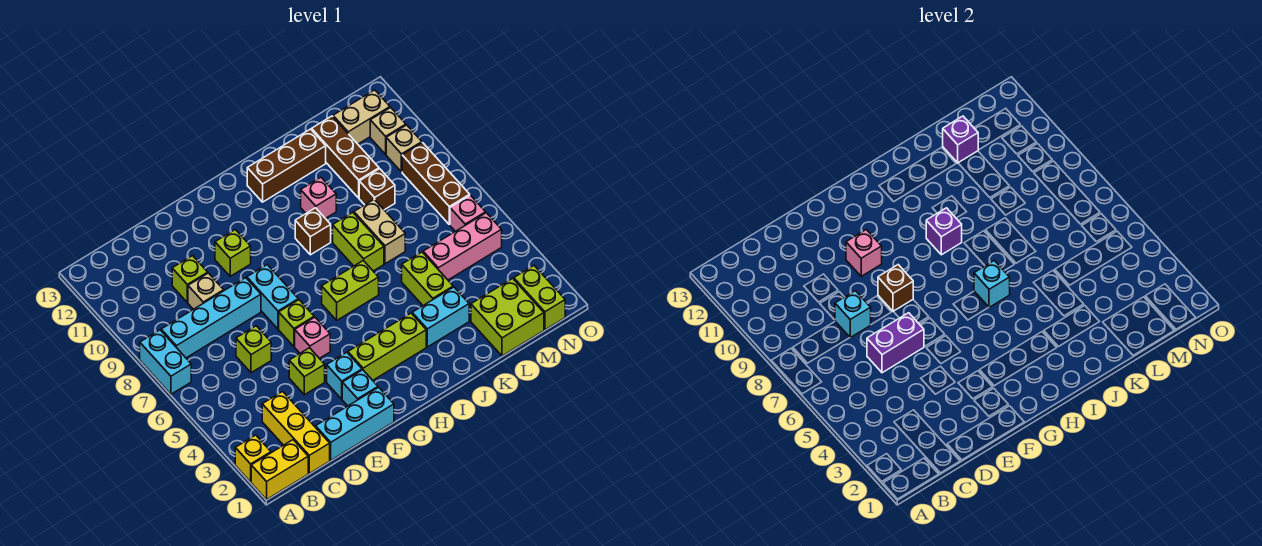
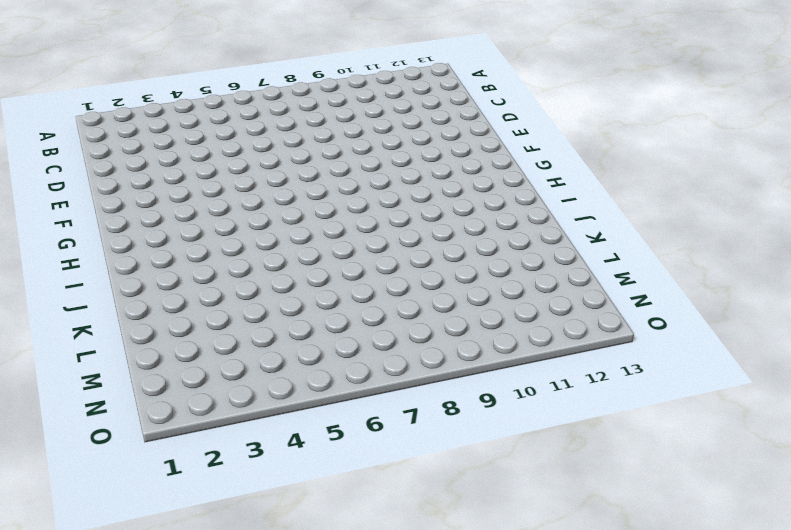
none -> yellow 1x2 brick [251,440,308,499]
none -> yellow 1x1 brick [235,435,271,482]
none -> cyan 1x2 brick [140,330,191,394]
none -> cyan 1x4 brick [161,278,261,358]

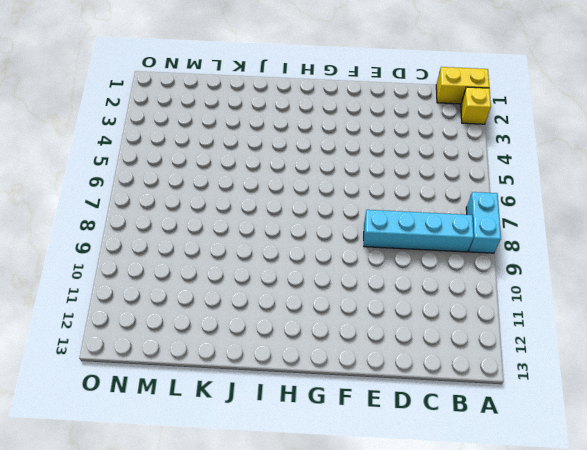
none -> yellow 1x3 brick [262,391,330,473]
none -> cyan 1x3 brick [316,387,394,460]
none -> lime 1x1 brick [236,326,271,373]
none -> tan 1x1 brick [188,273,224,309]

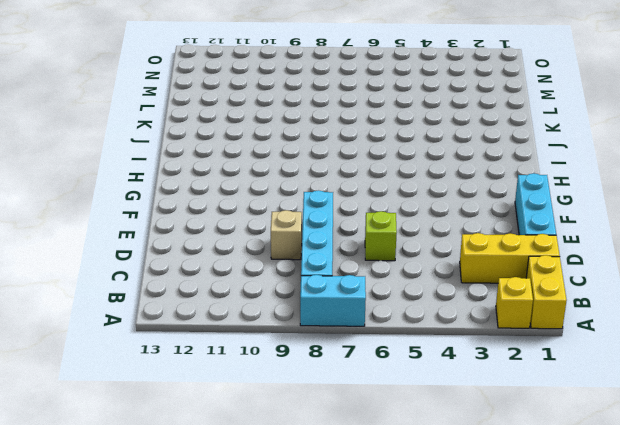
none -> lime 1x1 brick [172,256,208,302]
none -> lime 1x1 brick [289,348,325,395]
none -> cyan 1x1 brick [342,370,378,406]
none -> cyan 1x1 brick [327,352,362,399]

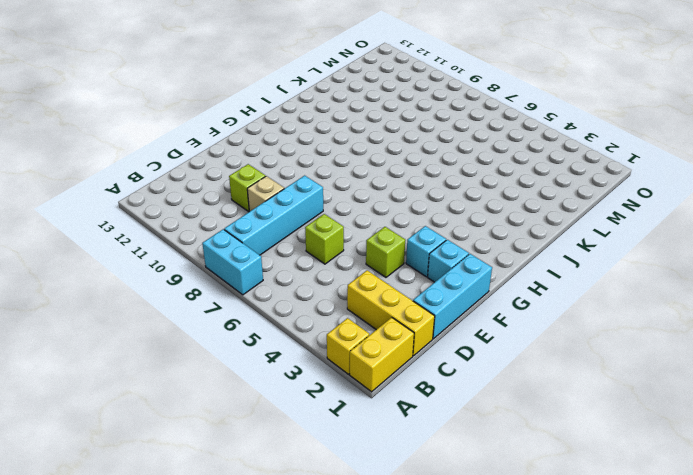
none -> pink 1x1 brick [295,317,330,358]
none -> lime 1x1 brick [279,300,314,346]
none -> cyan 1x2 brick [247,265,298,329]
none -> lime 1x1 brick [215,229,251,276]

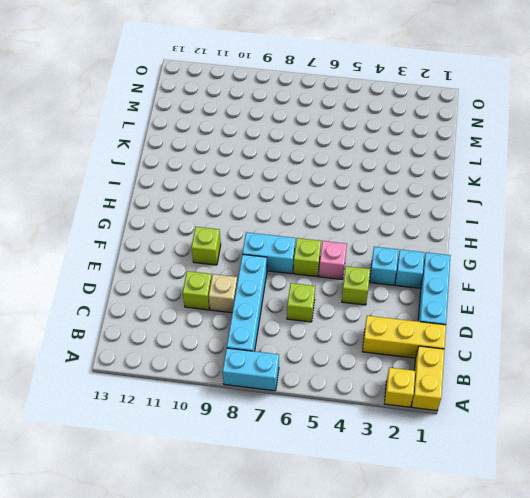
none -> lime 1x3 brick [348,313,426,380]
none -> lime 1x2 brick [322,260,379,320]
none -> brown 1x1 brick [295,208,331,255]
none -> brown 1x3 brick [247,129,326,202]

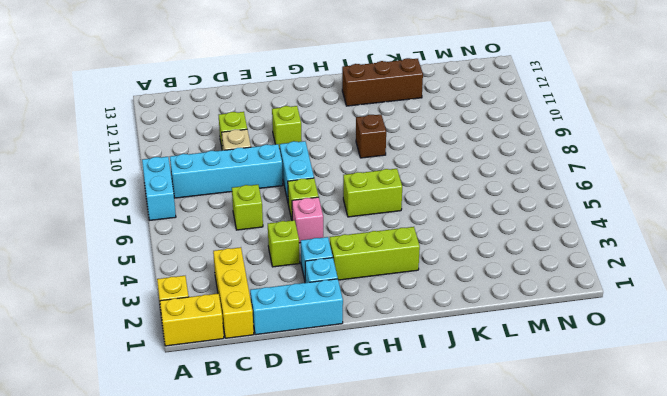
none -> cyan 1x2 brick [412,287,469,347]
none -> lime 1x2 brick [333,212,384,271]
none -> pink 1x1 brick [301,177,336,219]
none -> lime 1x2 brick [402,252,453,305]

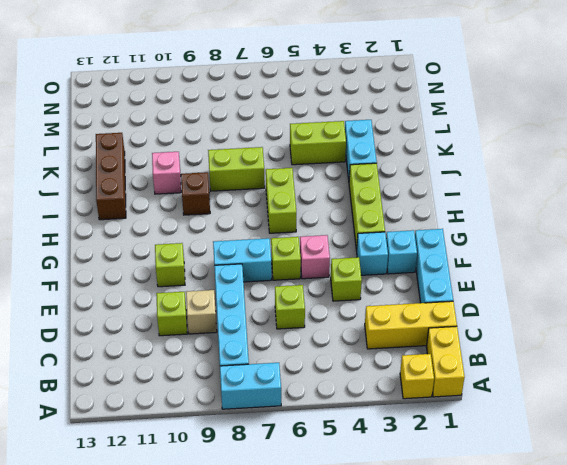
none -> tan 1x2 brick [354,199,405,264]
none -> lime 2x2 brick [471,278,544,356]
none -> pink 1x3 brick [423,213,502,280]
none -> brown 1x1 brick [359,169,395,210]

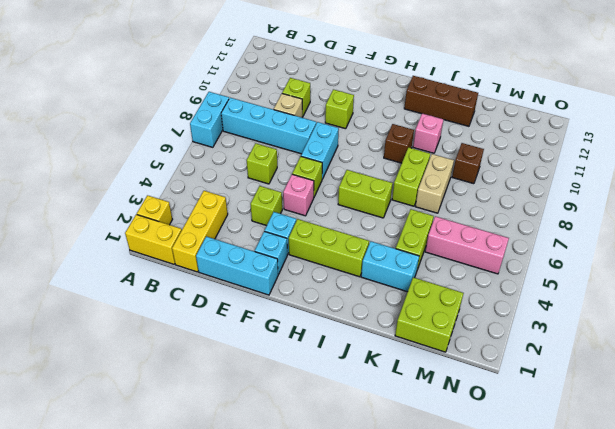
none -> brown 1x3 brick [312,116,379,198]
none -> tan 1x2 brick [333,90,390,144]
none -> lime 1x2 brick [514,266,565,330]
none -> pink 1x1 brick [450,195,486,231]

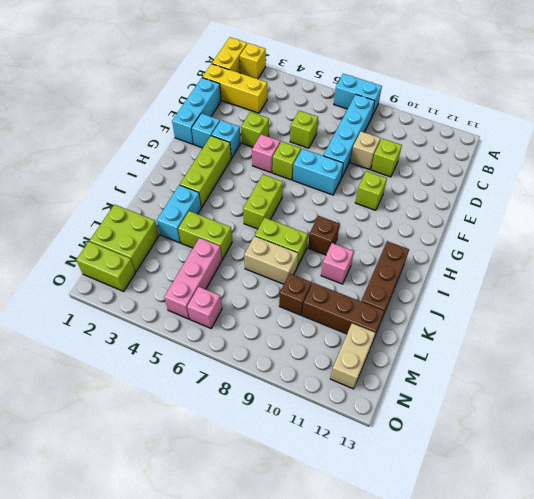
none -> brown 1x3 brick [402,143,470,225]
none -> tan 1x1 brick [386,125,422,172]
none -> tan 1x1 brick [370,108,406,154]
none -> purple 1x2 brick [867,313,924,373]

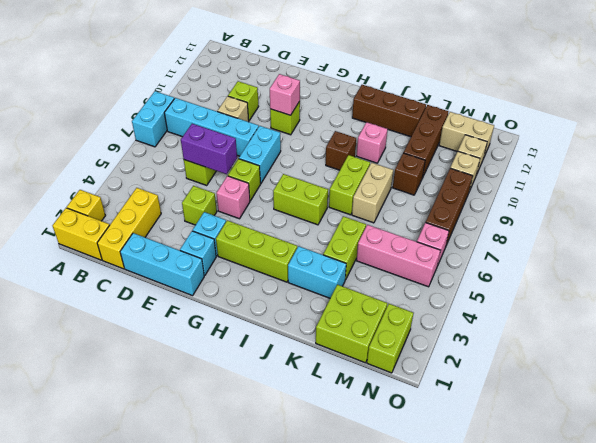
none -> cyan 1x1 brick [835,291,871,337]
none -> brown 1x1 brick [878,265,913,311]
none -> cyan 1x1 brick [974,261,1010,307]
none -> purple 1x1 brick [926,208,962,255]

